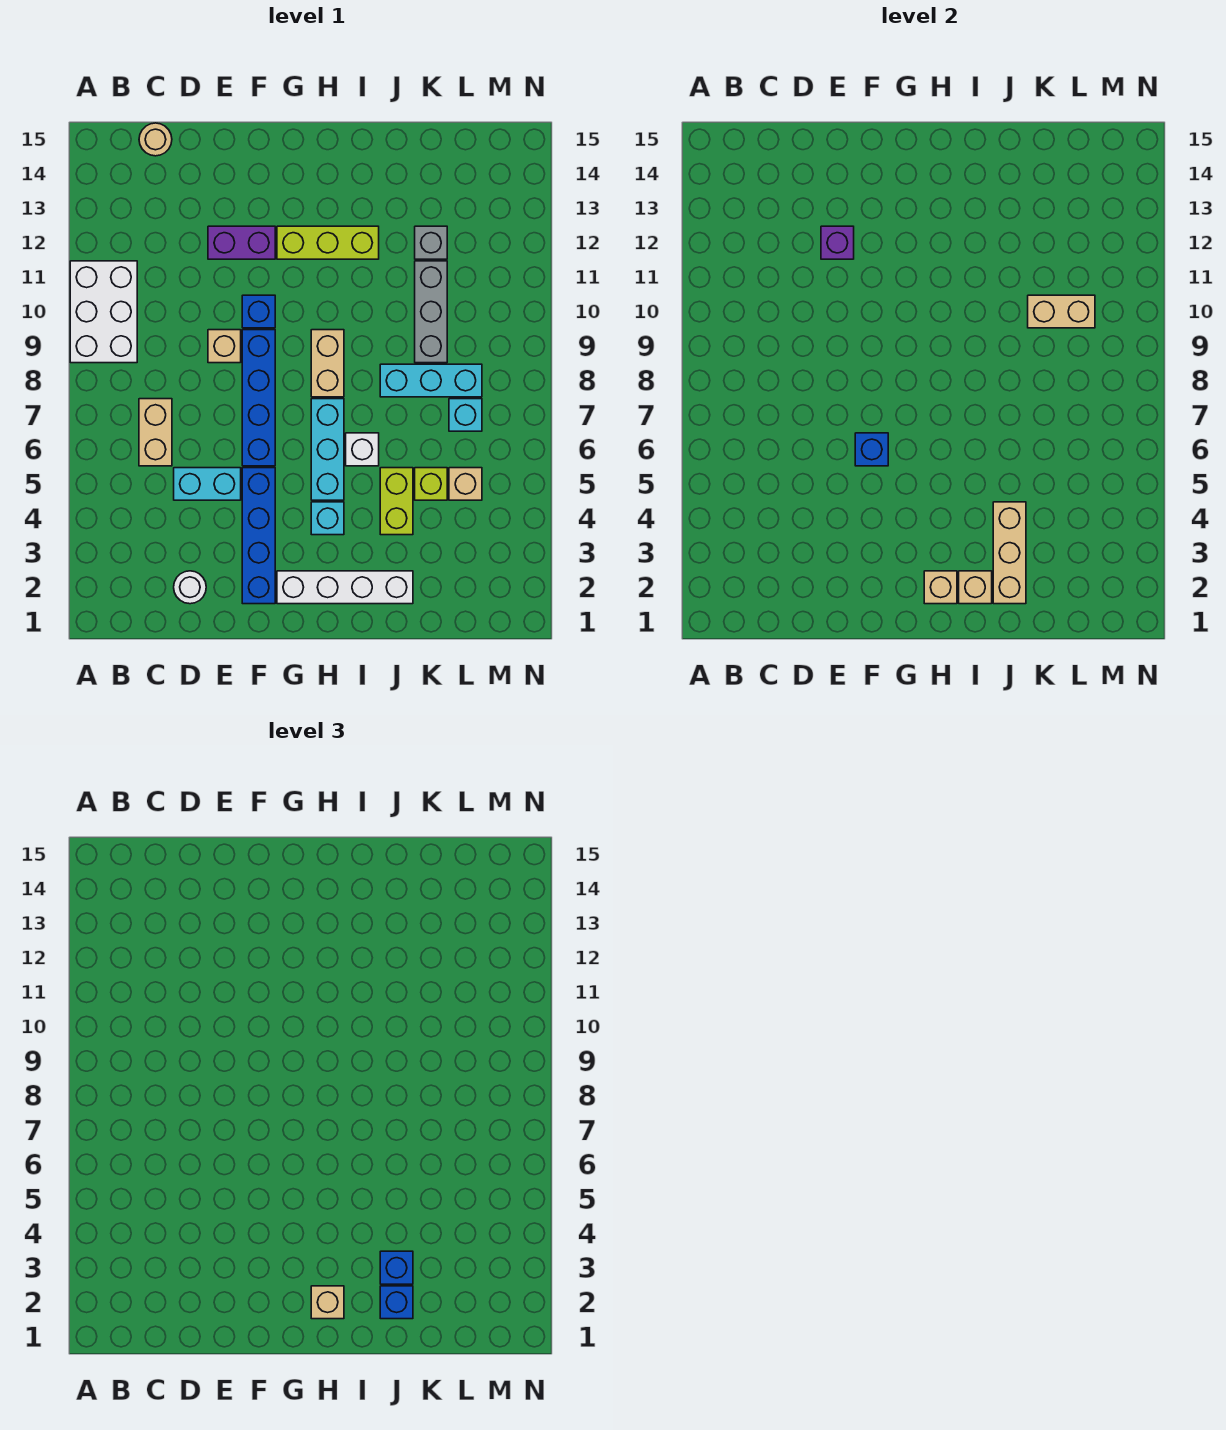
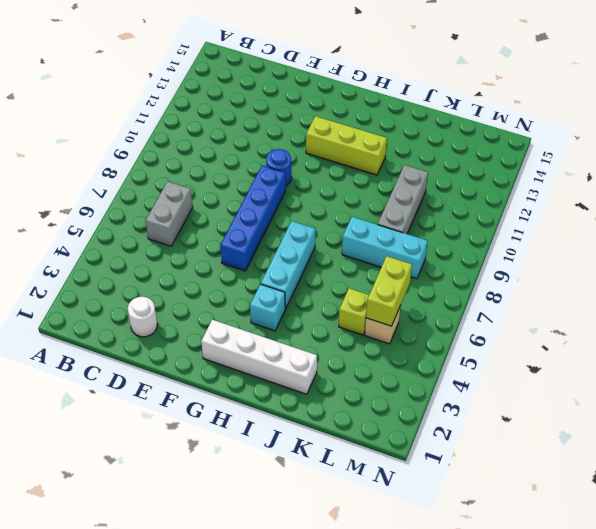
grey 1x2 brick [146,181,193,246] -> tan 1x2 brick [139,399,172,466]
blue 1x1 round brick [266,149,291,186] -> blue 1x1 brick [242,295,275,328]
lime 1x2 brick [366,256,412,326] -> lime 1x2 brick moved to [380,468,413,535]
none -> white 2x3 brick [70,261,137,363]
none -> tan 1x1 round brick [139,123,172,156]
none -> cyan 1x2 brick [174,468,241,500]
none -> tan 1x1 brick [208,330,241,363]

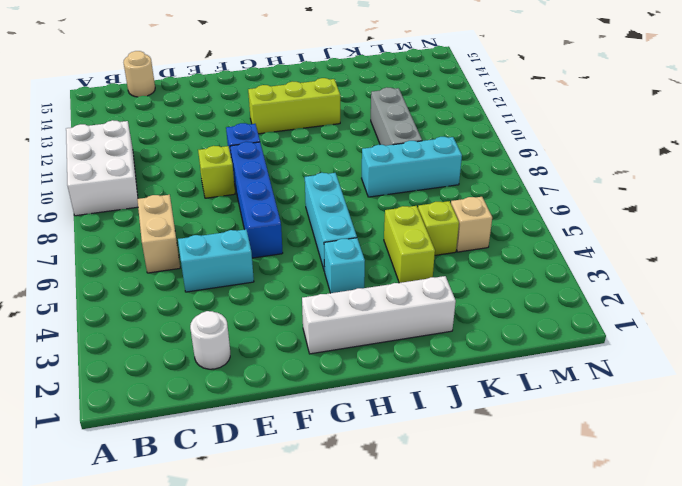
lime 1x1 brick [198,146,235,198] -> tan 1x1 brick [208,330,241,363]
none -> purple 1x2 brick [208,226,275,259]
none -> blue 1x4 brick [242,468,275,604]
none -> tan 1x2 brick [311,330,344,397]
none -> white 1x1 brick [346,433,379,466]

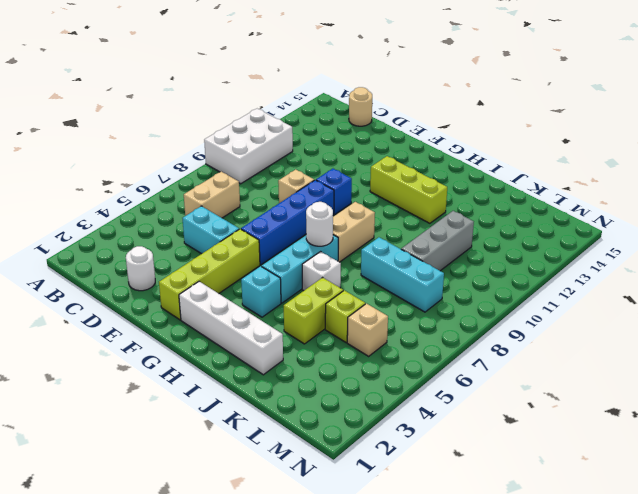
lime 1x4 brick [159,229,260,320] -> blue 1x4 brick [242,468,275,604]
white 1x1 round brick [306,202,333,246] -> none
none -> purple 1x2 brick [208,226,275,259]
none -> grey 1x1 brick [415,226,447,259]
none -> cyan 1x1 brick [449,399,482,431]
none -> purple 1x1 brick [821,226,854,259]

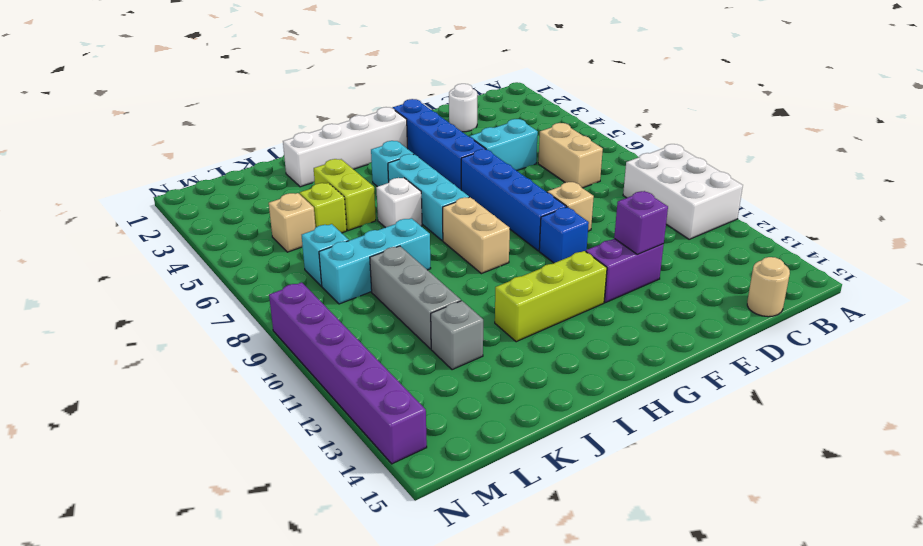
purple 1x6 brick [269,282,427,464] -> none
none -> blue 1x1 brick [855,433,888,466]
none -> tan 1x1 brick [924,571,957,604]
none -> tan 1x1 brick [959,571,992,604]
none -> tan 1x3 brick [993,502,1026,604]

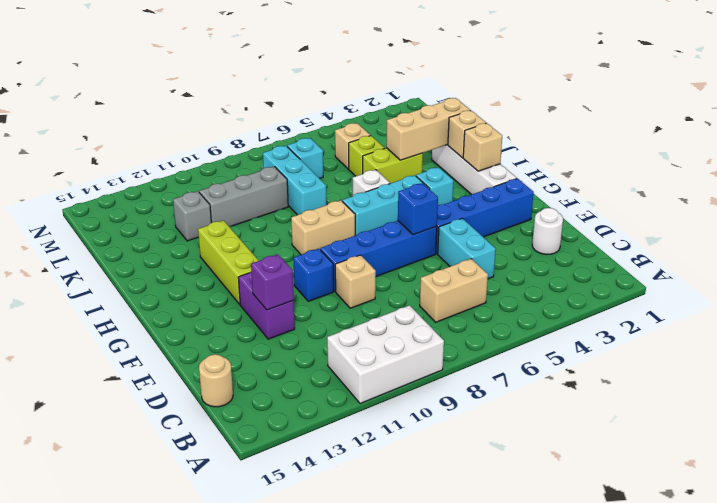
none -> tan 1x2 brick [1028,295,1095,328]
none -> tan 1x1 brick [311,1286,344,1319]
none -> blue 1x1 brick [380,1286,413,1319]
none -> blue 1x1 brick [380,1251,413,1284]

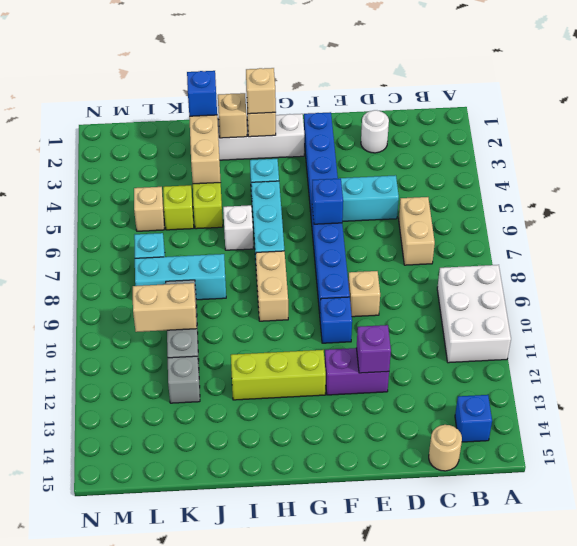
blue 1x1 brick [455,395,492,442] -> blue 1x1 brick moved to [380,1251,413,1284]

